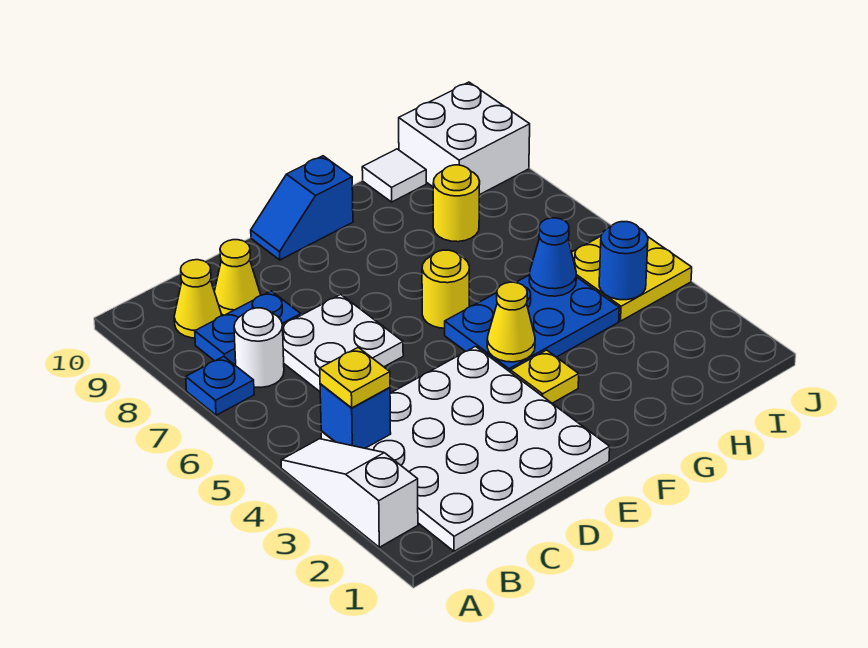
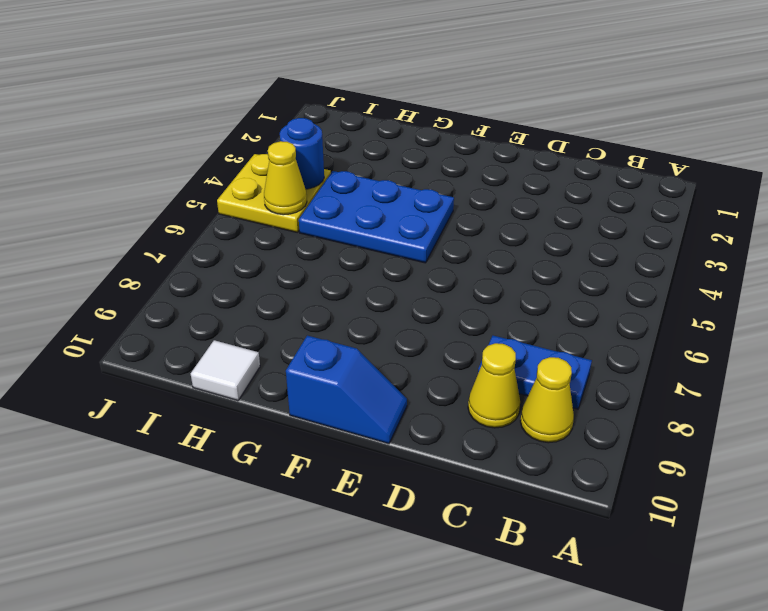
yellow 1x1 cone [264,141,307,215] -> yellow 1x1 cone moved to [487,282,535,362]
none -> white 1x3 slope [281,439,418,547]
none -> blue 1x1 plate [186,356,254,415]
none -> white 4x4 plate [321,347,610,551]

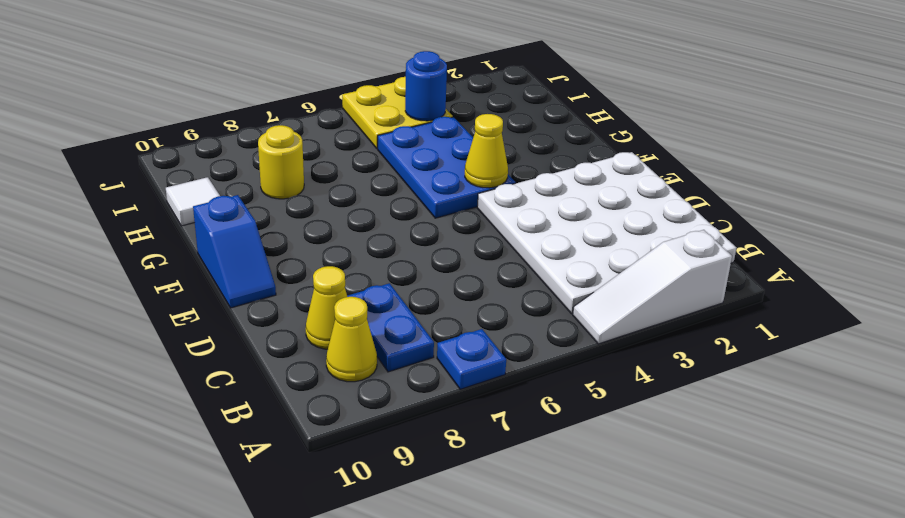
none -> white 1x1 round brick [234,308,284,387]
none -> white 2x2 plate [282,295,403,391]
none -> yellow 1x1 plate [511,350,579,403]

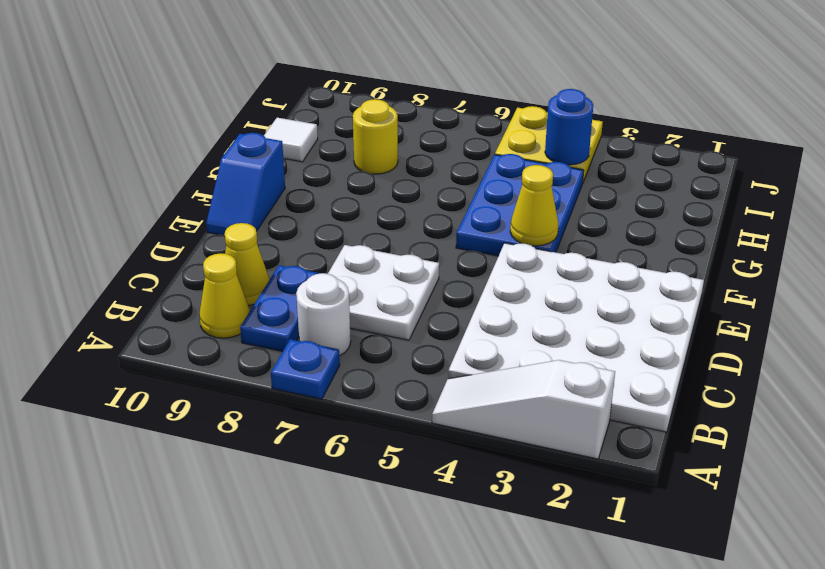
none -> yellow 1x1 plate [511,350,579,403]
none -> yellow 1x1 round brick [422,250,469,328]
none -> white 2x2 brick [399,82,530,195]

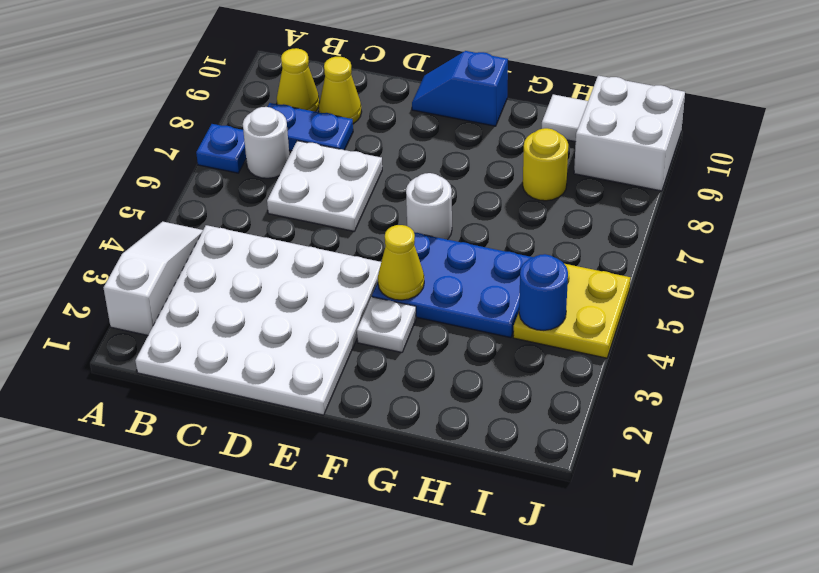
white 1x1 plate [357,297,416,352] -> yellow 1x1 plate [511,350,579,403]
white 1x1 round brick [406,173,452,240] -> yellow 1x1 round brick [422,250,469,328]
none -> blue 1x1 brick [320,384,391,448]
none -> blue 1x1 cone [529,218,576,296]
none -> yellow 1x1 plate [320,348,390,408]

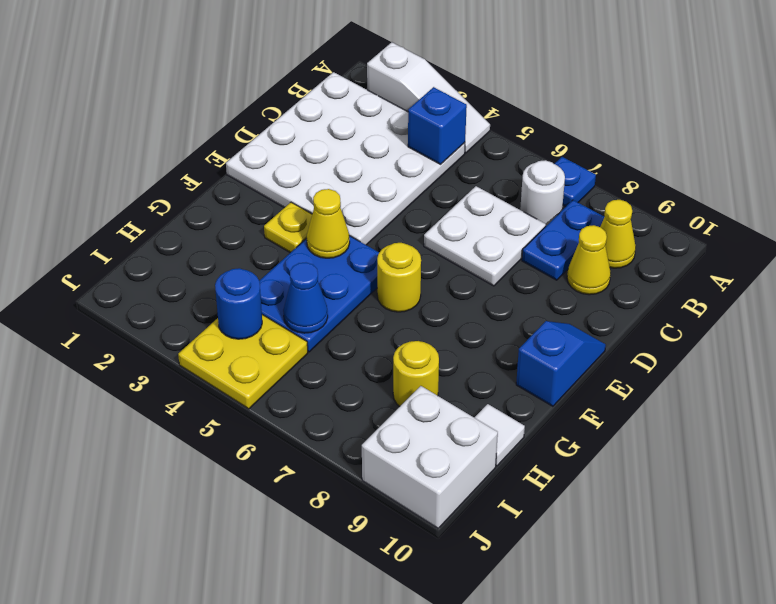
none -> yellow 1x1 plate [320,348,390,408]

